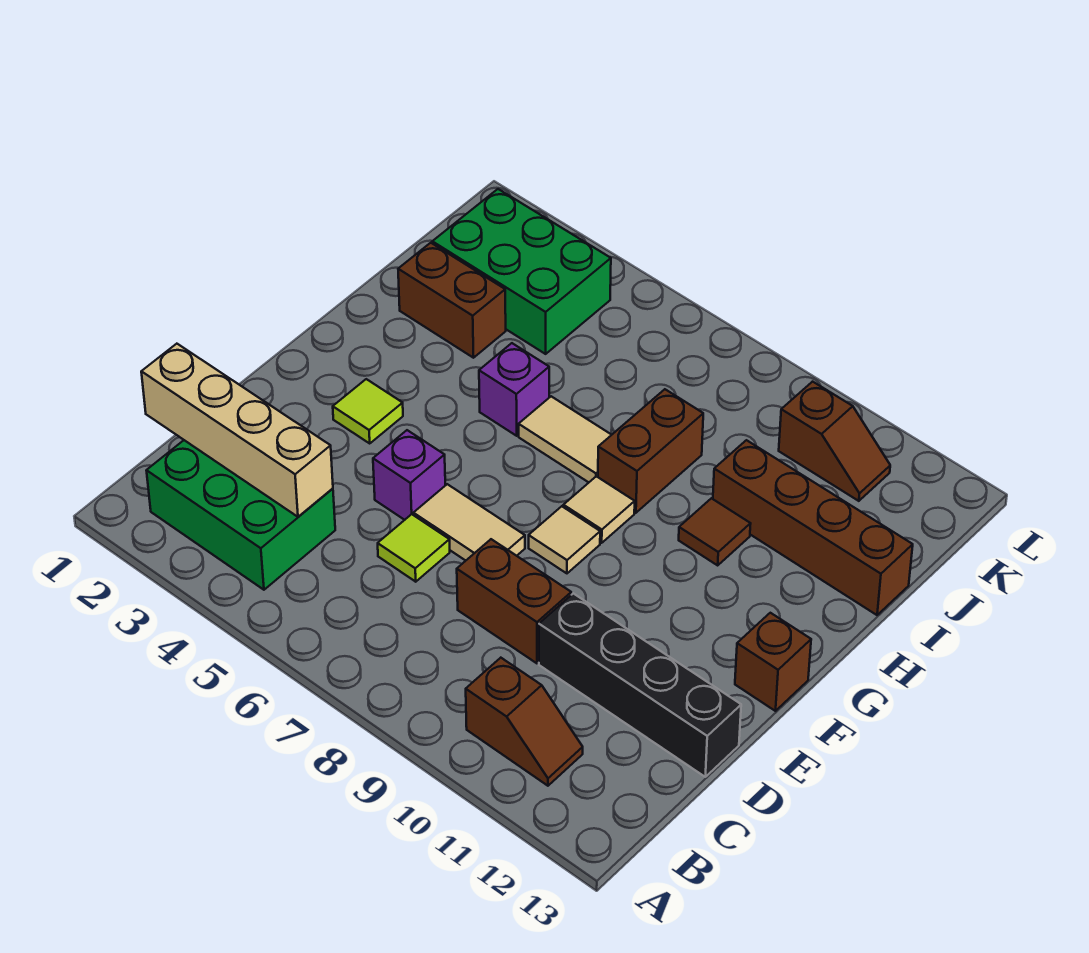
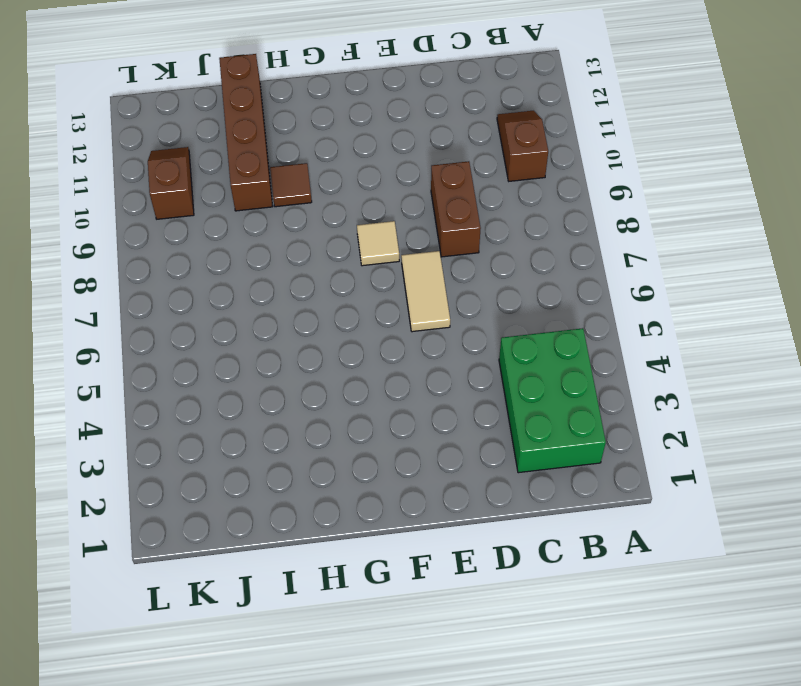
none -> lime 1x1 tile [378,514,450,582]
none -> black 1x4 brick [539,593,741,777]
none -> purple 1x1 brick [373,430,445,520]

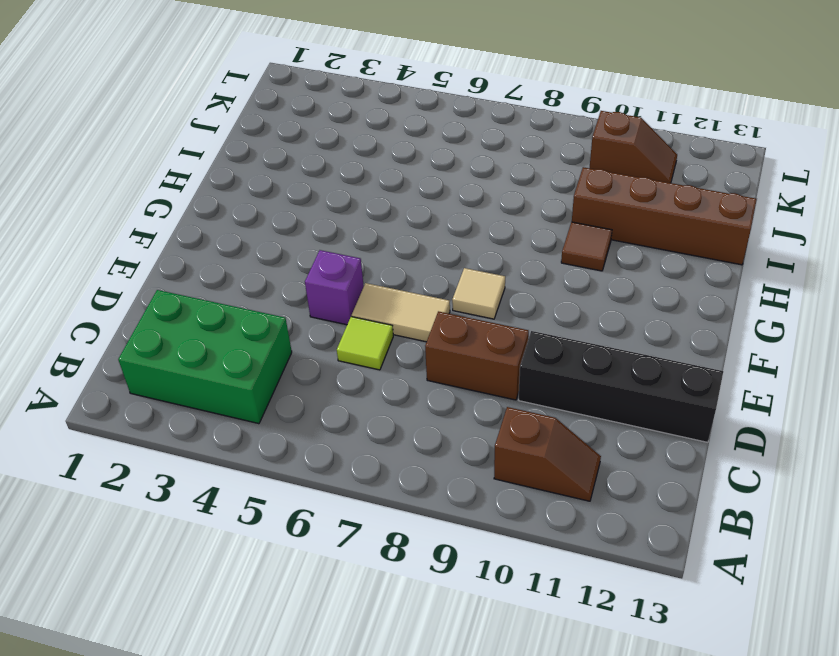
none -> lime 1x1 tile [333,379,403,443]
none -> brown 1x1 brick [735,613,811,711]
none -> tan 1x1 tile [563,476,635,543]

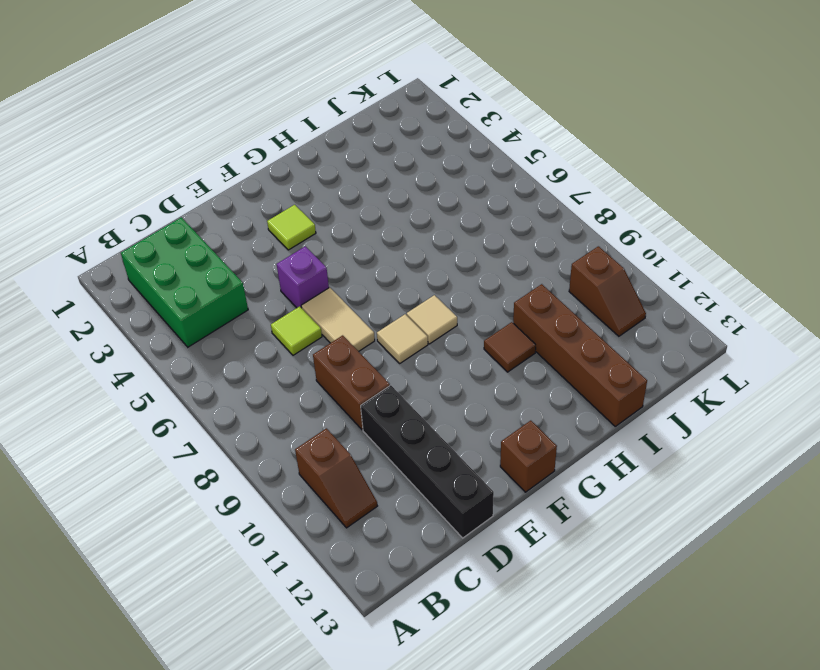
none -> purple 1x1 brick [479,343,549,436]
none -> tan 1x2 tile [519,396,611,482]
none -> brown 1x2 brick [598,389,703,513]

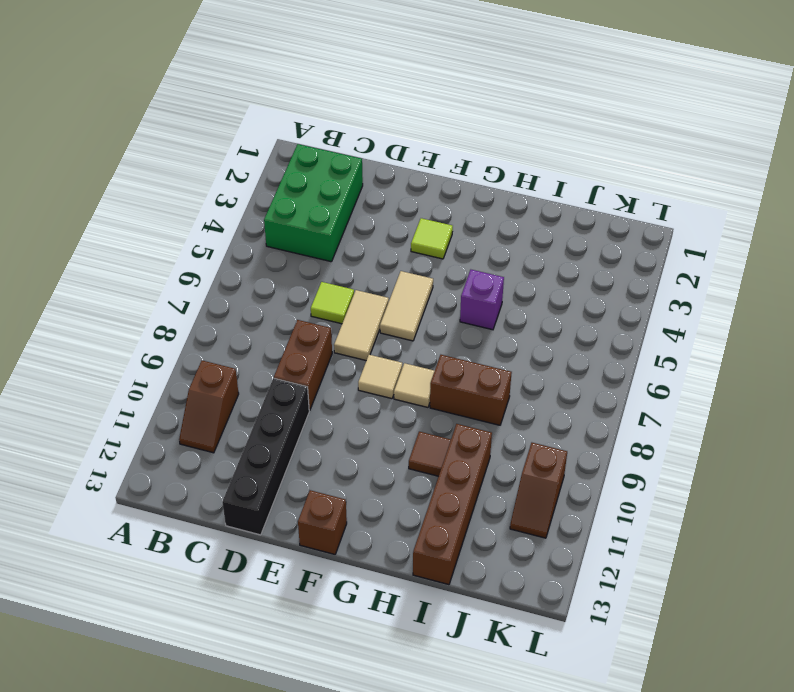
tan 1x2 tile [380,271,433,341] -> tan 1x2 tile moved to [519,396,611,482]
none -> purple 1x1 brick [373,430,445,520]
none -> brown 1x2 brick [398,243,506,358]
none -> green 2x3 brick [432,189,611,354]

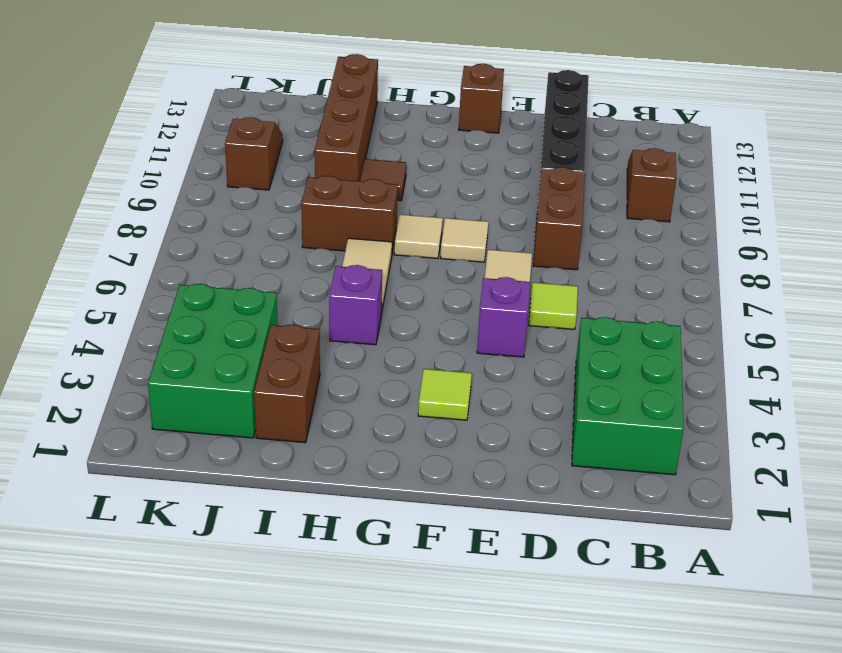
none -> tan 1x4 brick [141,344,333,517]

